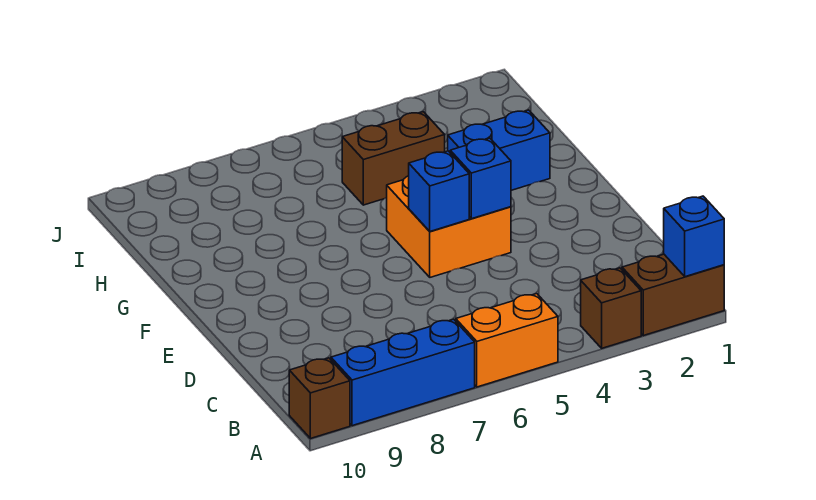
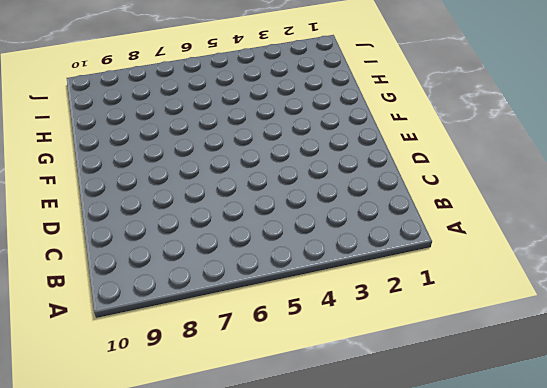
none -> brown 1x2 brick [622,254,724,336]
none -> brown 1x1 brick [581,268,641,348]

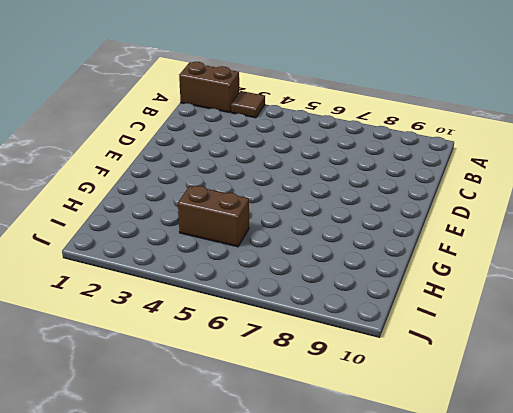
brown 1x1 tile [231,91,265,118] -> brown 1x1 brick [581,268,641,348]
none -> orange 1x2 brick [456,294,558,387]
none -> blue 1x3 brick [331,319,475,426]

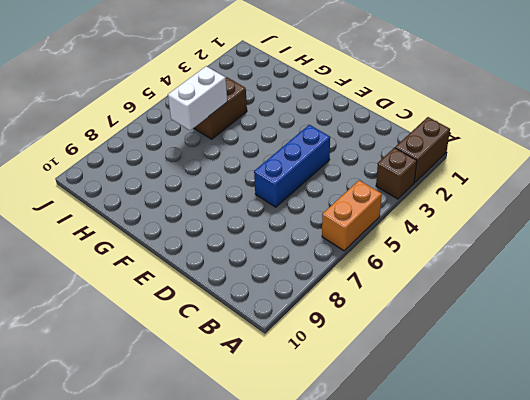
blue 1x3 brick [254,125,330,207] -> blue 1x3 brick moved to [331,319,475,426]
white 1x2 brick [168,66,227,130] -> none
none -> brown 1x1 brick [289,358,350,439]
none -> orange 2x2 brick [387,176,511,277]

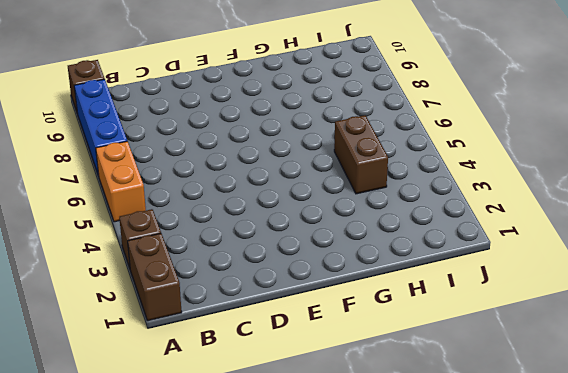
none -> orange 2x2 brick [387,176,511,277]
none -> blue 1x2 brick [448,110,550,190]

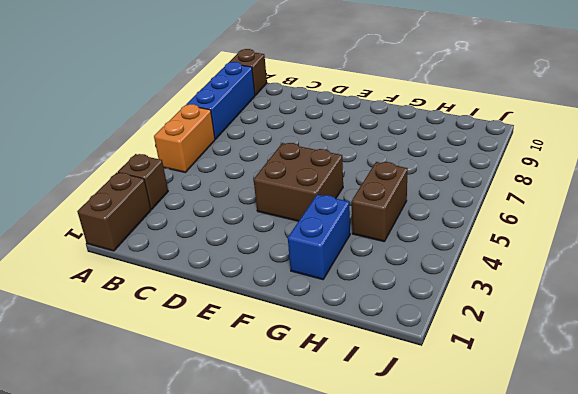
brown 2x2 brick [254,143,343,221] -> orange 2x2 brick [387,176,511,277]
none -> blue 1x1 brick [664,196,724,277]
none -> blue 1x1 brick [450,138,511,219]

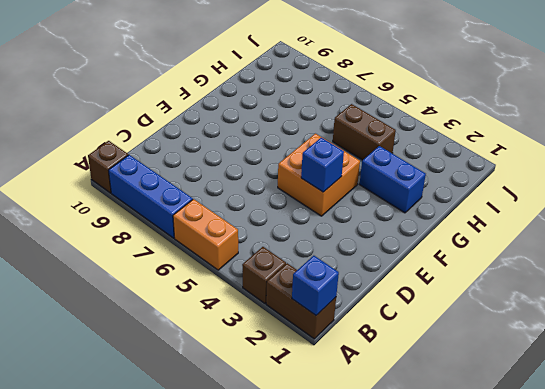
none -> blue 1x1 brick [409,151,469,231]

